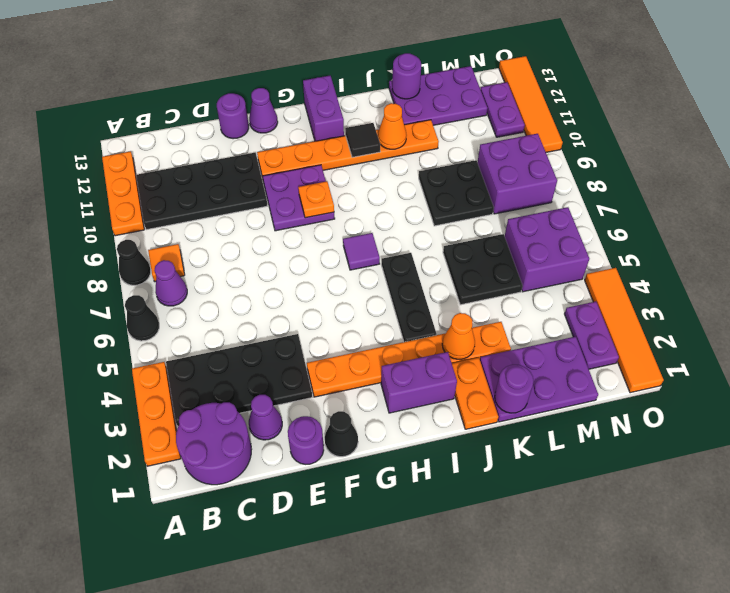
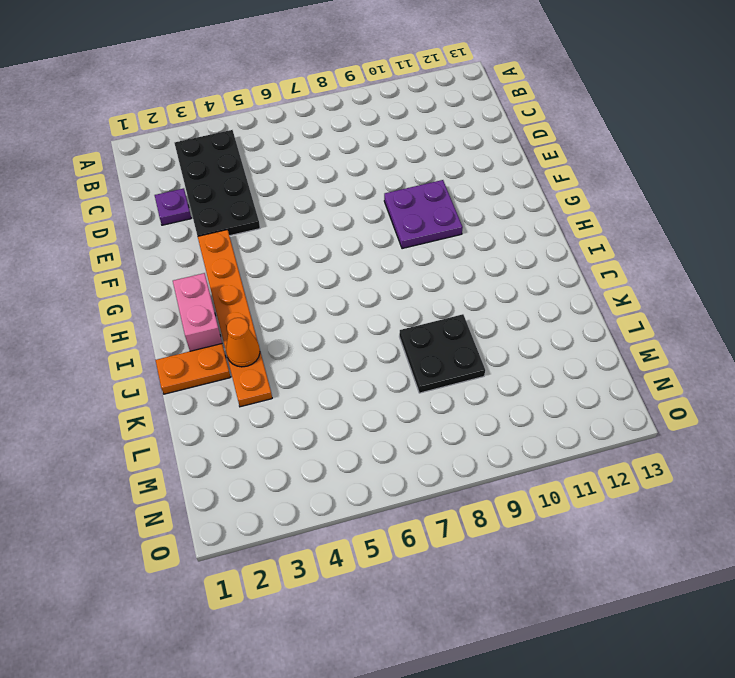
purple 1x1 plate [155,188,191,225] -> purple 1x1 cone [249,395,282,440]
pink 1x2 brick [173,273,222,351] -> purple 1x2 brick [381,352,457,413]
none -> orange 1x3 plate [132,362,181,466]
none -> black 1x1 cone [125,295,159,341]
none -> black 1x1 cone [117,240,151,285]
none -> orange 1x3 plate [102,151,144,236]

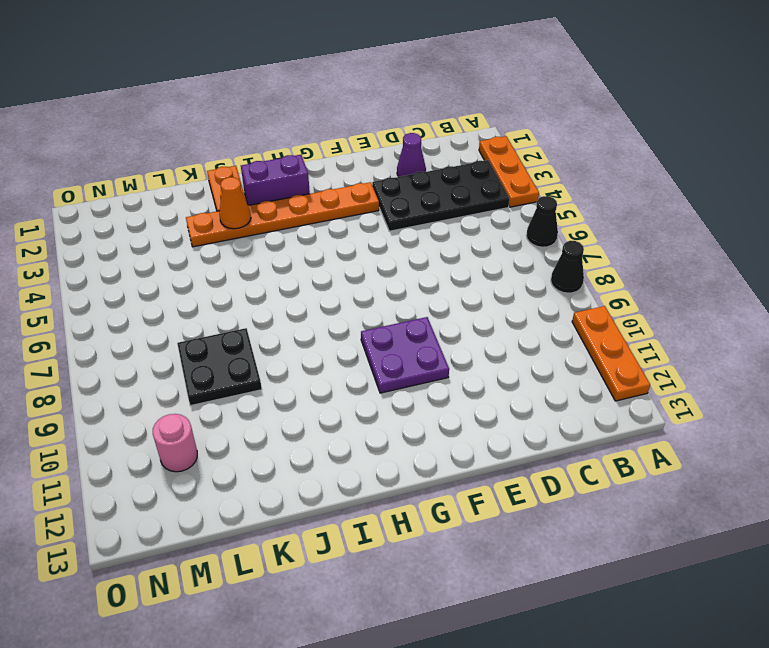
pink 1x1 round brick [153,414,197,472] -> none
none -> purple 2x2 round brick [176,402,252,485]
none -> purple 1x1 cone [154,260,187,306]
none -> orange 1x1 tile [148,244,185,282]
none -> black 2x4 plate [136,153,267,230]

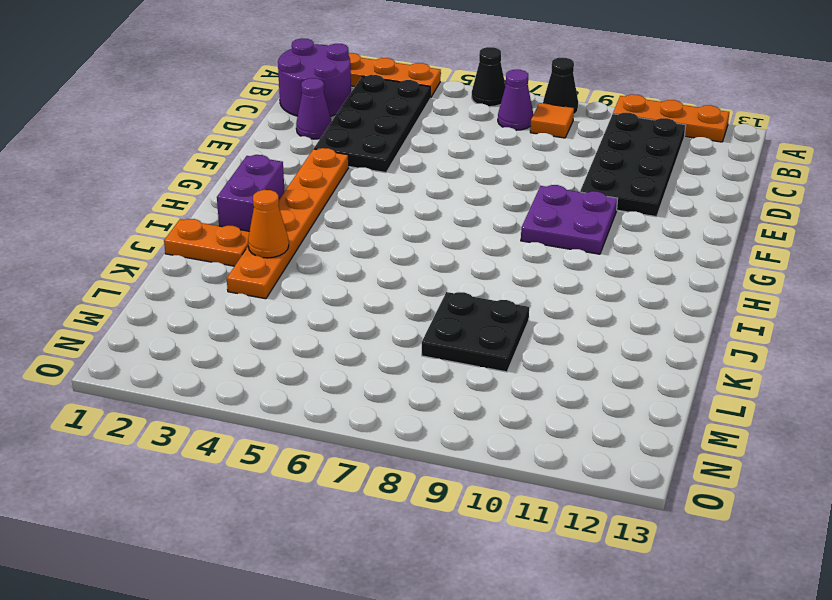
none -> purple 1x1 round brick [288,416,324,464]
none -> purple 1x1 round brick [217,93,249,139]
none -> black 1x1 cone [325,411,358,457]
none -> orange 1x6 plate [257,120,439,178]

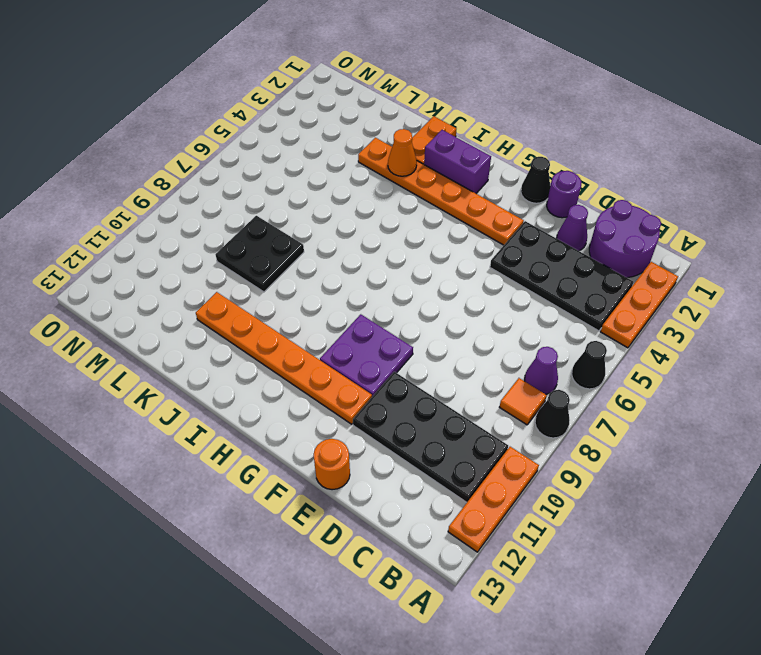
orange 1x1 round brick [314,439,350,490] -> purple 1x1 round brick [217,93,249,139]
none -> purple 1x1 cone [249,88,278,133]
none -> purple 1x1 tile [343,233,380,270]
none -> purple 1x2 brick [303,76,344,141]
none -> black 1x3 plate [381,253,436,342]

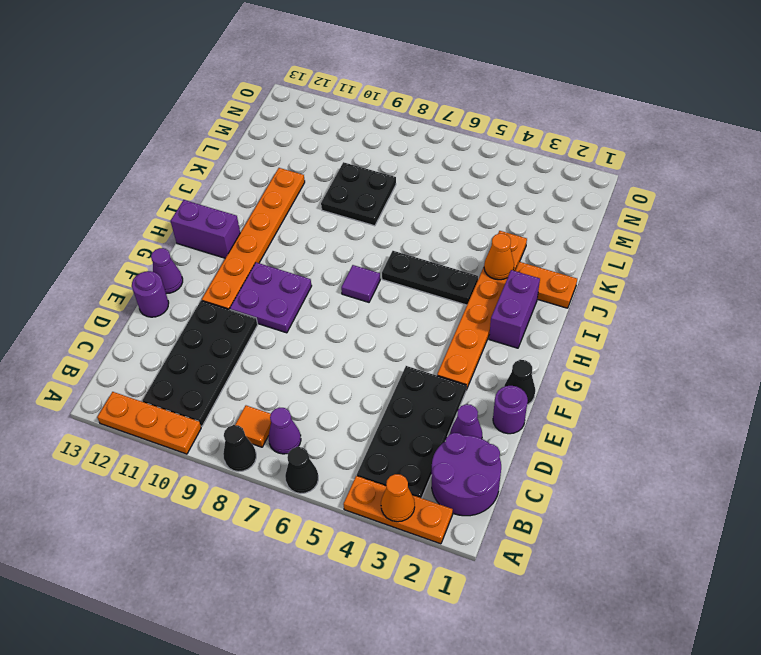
orange 1x1 cone [381,474,415,522] -> orange 1x1 cone moved to [378,103,407,149]
none -> purple 2x3 plate [480,337,598,422]
none -> black 2x2 plate [443,234,522,305]
none -> purple 2x3 plate [389,66,488,125]
none -> purple 2x2 brick [505,207,589,292]

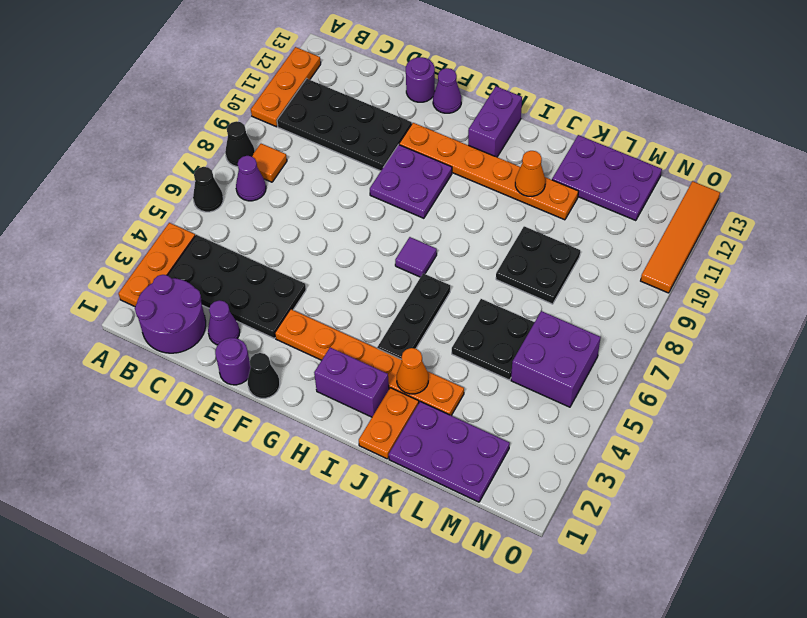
none -> purple 2x2 brick [477,134,557,214]
none -> purple 1x2 plate [565,302,619,369]
none -> purple 1x2 plate [481,82,525,137]
none -> orange 1x4 tile [585,268,664,393]

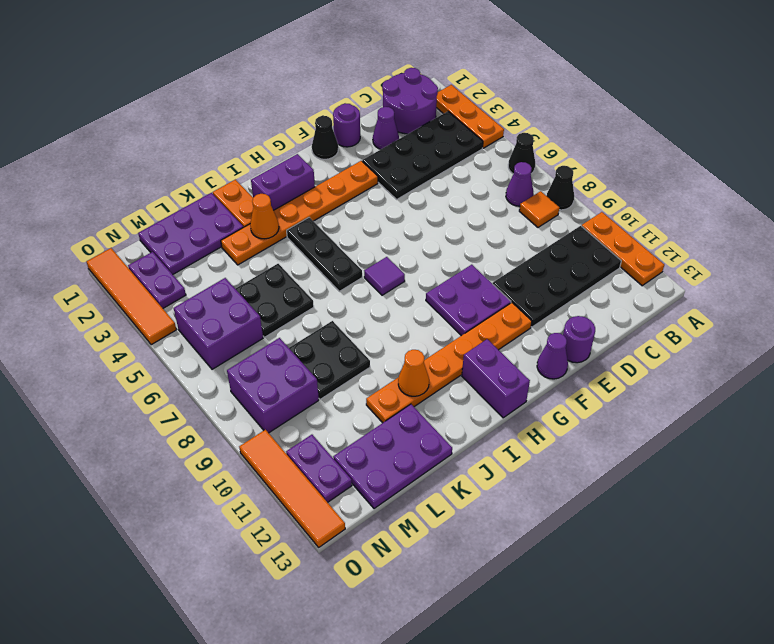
none -> orange 1x1 plate [298,181,334,218]
none -> black 1x1 tile [345,123,380,157]
none -> purple 1x1 round brick [495,365,534,413]
none -> purple 1x1 round brick [392,53,421,99]

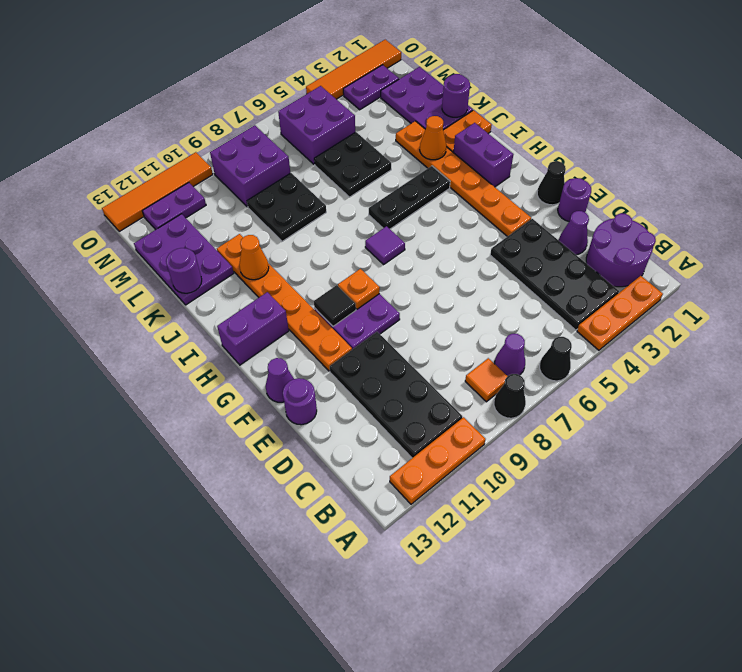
black 1x1 tile [314,285,356,326] -> black 1x1 tile moved to [345,123,380,157]

